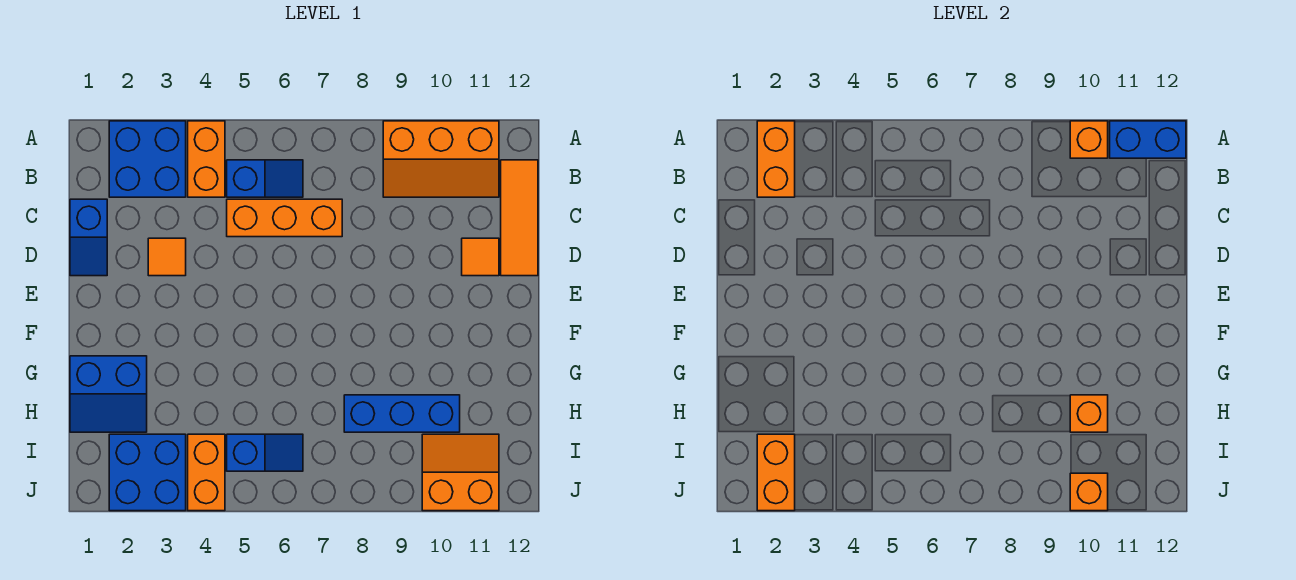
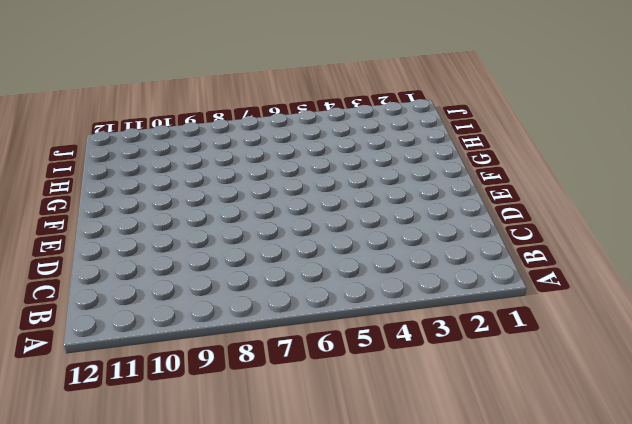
none -> blue 2x2 brick [109,121,186,197]
none -> orange 1x2 brick [188,121,225,197]
none -> orange 2x3 slope [383,121,499,197]

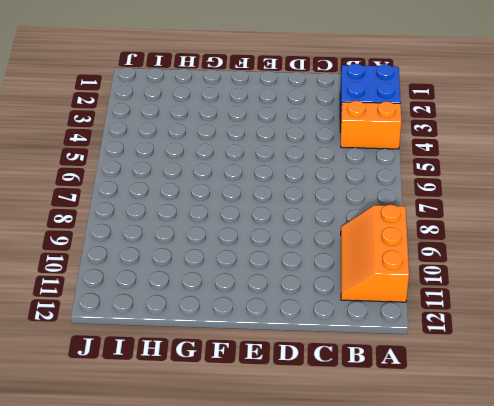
none -> blue 1x2 slope [227,160,303,197]
none -> orange 1x3 tile [501,160,538,276]
none -> blue 1x2 slope [70,199,107,276]

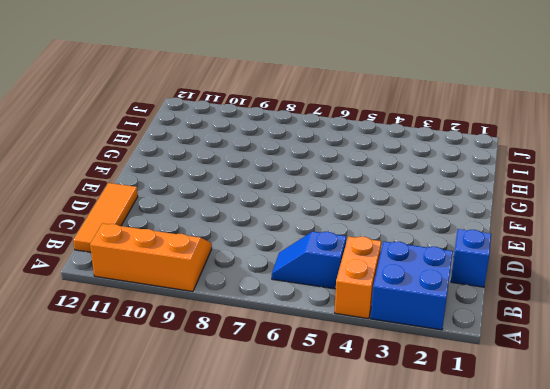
none -> orange 1x3 brick [227,199,342,237]
none -> orange 1x1 tile [148,238,186,276]
none -> orange 1x1 tile [462,238,499,276]

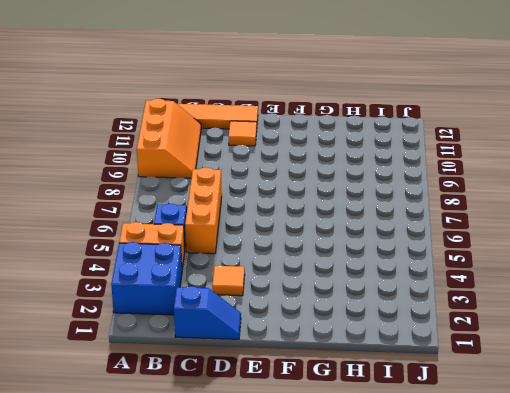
none -> blue 2x2 slope [70,356,147,432]
none -> blue 1x3 brick [344,395,460,432]
none -> blue 2x2 brick [109,434,186,511]

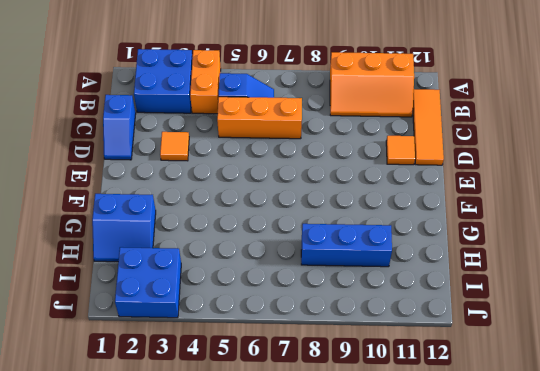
none -> orange 1x2 brick [188,434,225,511]
none -> blue 1x2 slope [227,434,303,471]
none -> orange 2x2 slope [422,434,499,511]

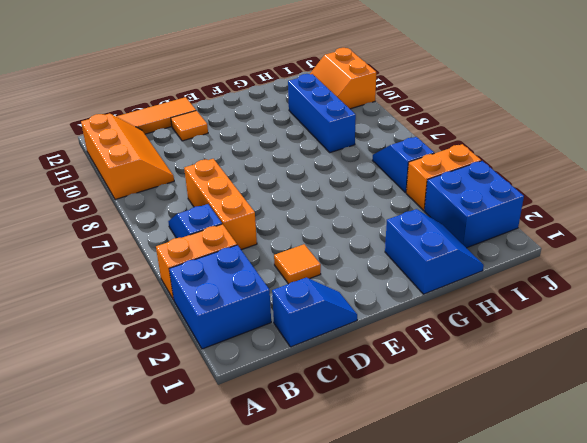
none -> orange 1x2 brick [757,121,795,197]
none -> orange 1x1 brick [1070,121,1108,158]
none -> blue 1x2 brick [1110,121,1186,158]

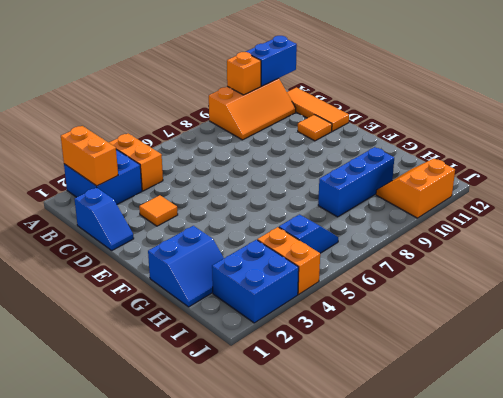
none -> blue 1x2 slope [227,160,303,197]
none -> orange 1x3 brick [227,199,342,237]
none -> orange 1x1 brick [1070,395,1108,432]

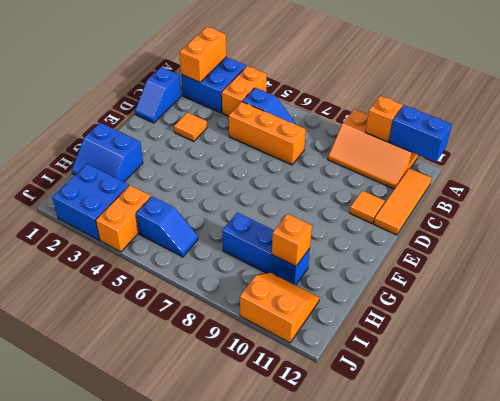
none -> orange 1x2 brick [757,434,795,511]
none -> orange 1x1 brick [1070,473,1108,511]

